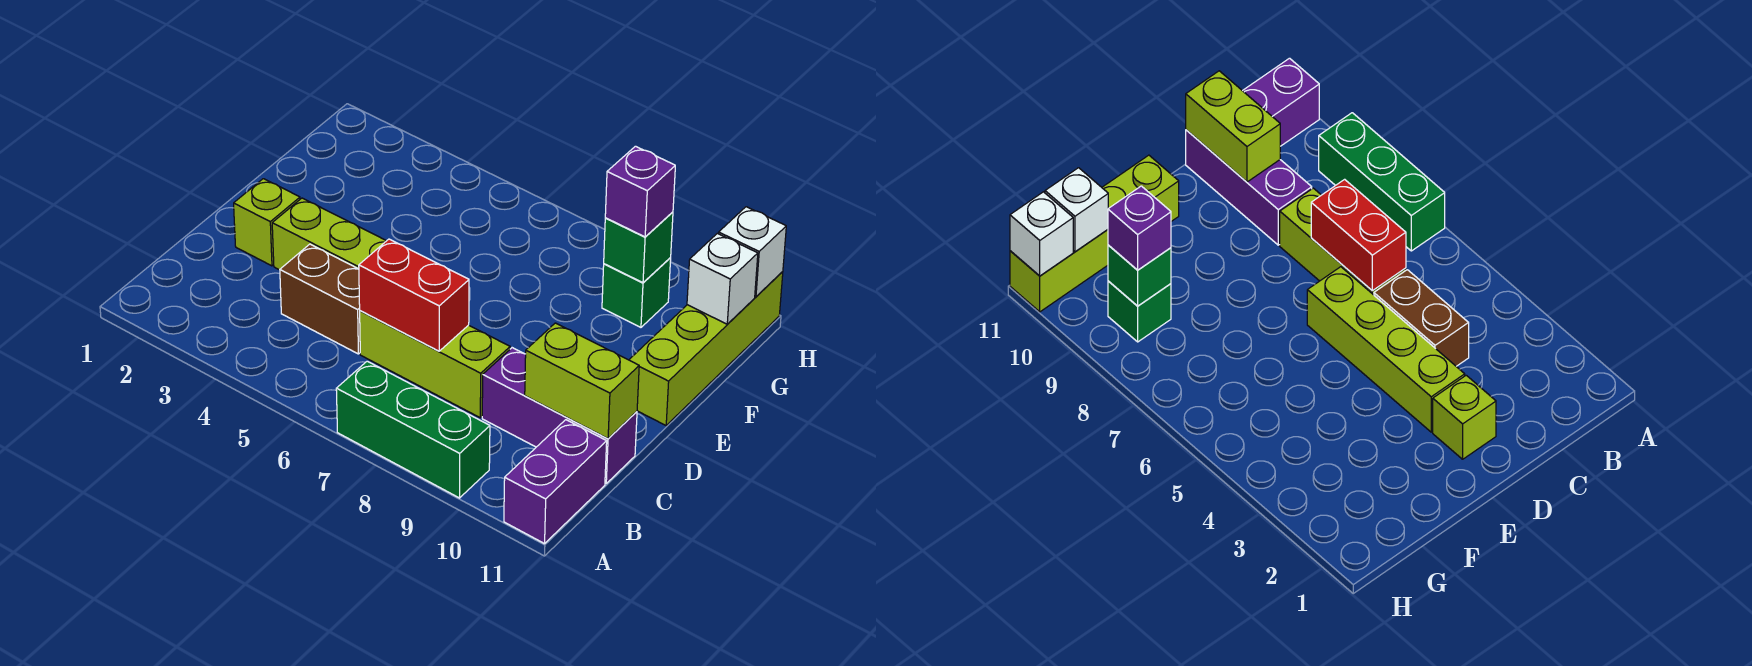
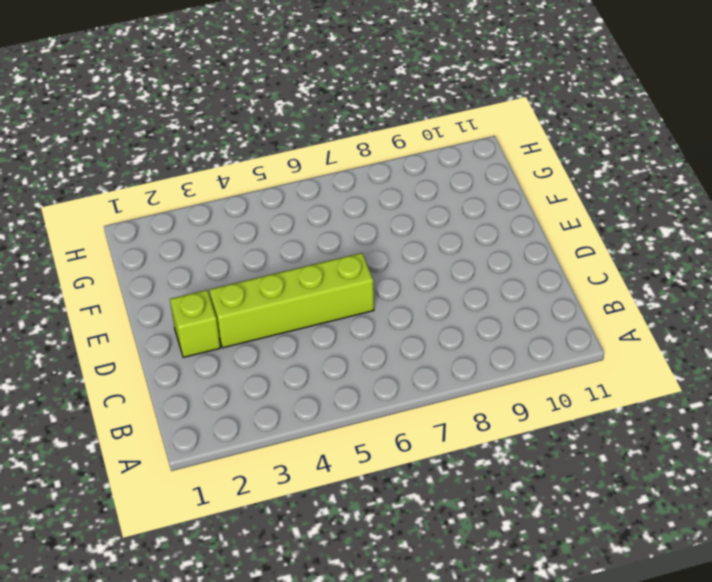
none -> green 1x3 brick [336,361,490,498]
none -> purple 1x2 brick [504,420,607,544]
none -> brown 1x2 brick [280,244,360,354]

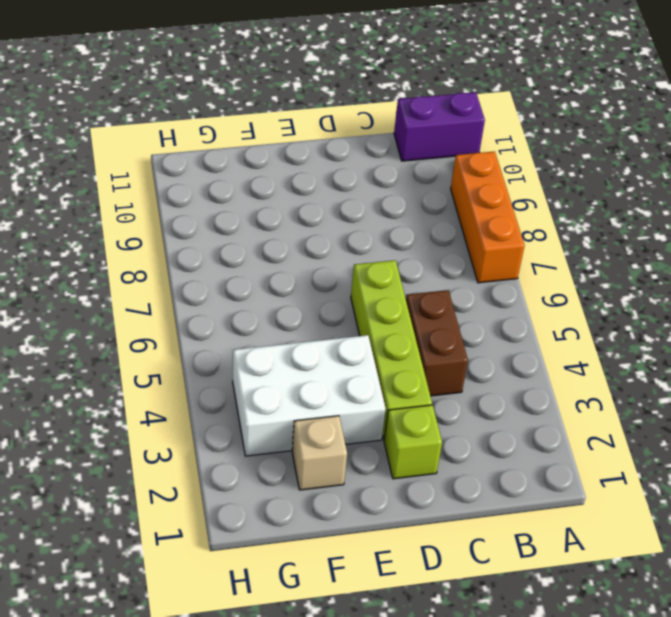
orange 1x3 brick [451,151,525,283] -> green 1x3 brick [336,361,490,498]
white 2x3 brick [233,335,386,456] -> none
tan 1x1 brick [292,416,347,490] -> none
none -> lime 1x3 brick [360,311,510,418]
none -> purple 1x3 brick [482,348,637,483]
none -> lime 1x4 brick [629,272,783,425]

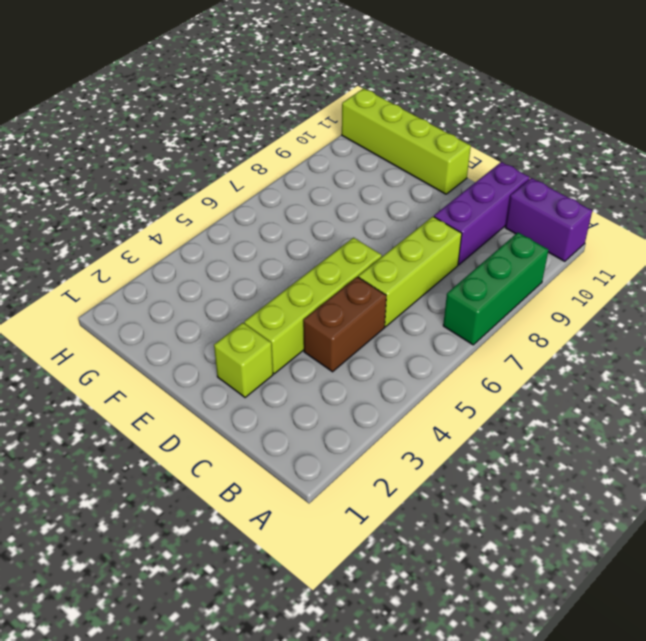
none -> green 1x1 brick [602,258,671,327]
none -> red 1x2 brick [359,239,469,351]
none -> lime 1x2 brick [525,323,639,438]

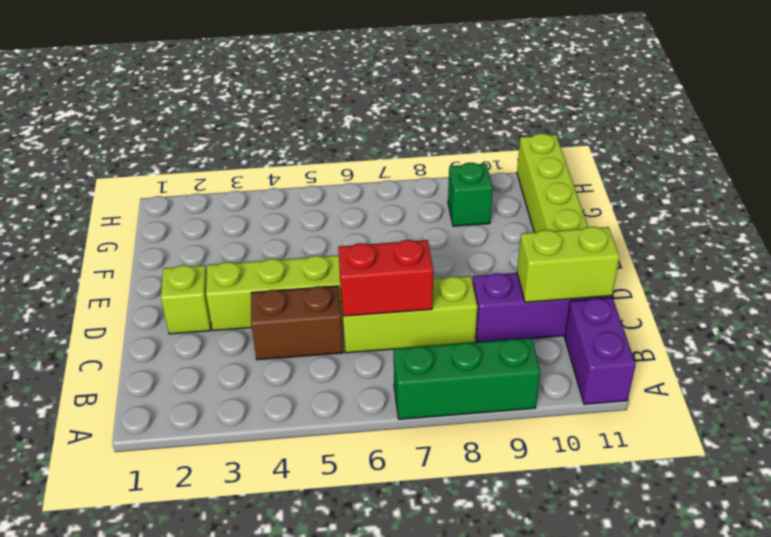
none -> green 1x1 brick [604,212,673,283]
none -> white 1x1 brick [687,233,758,324]
none -> white 1x1 brick [719,207,786,297]

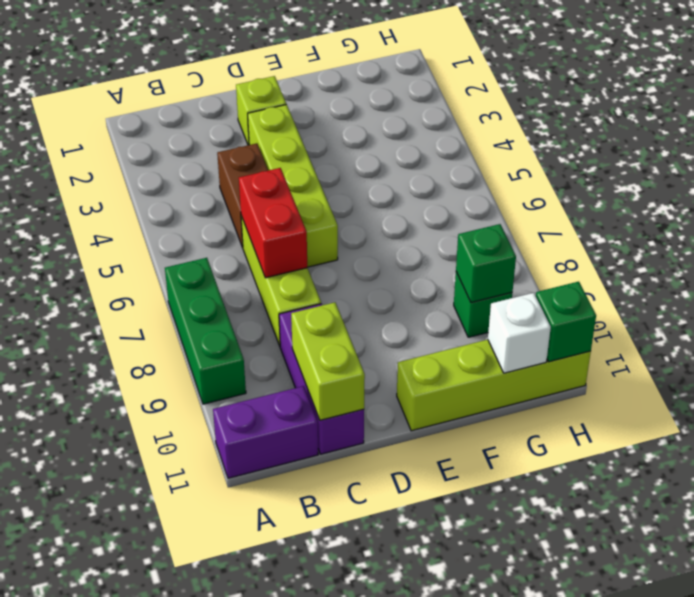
green 1x1 brick [536,282,596,362] -> white 1x1 brick [719,207,786,297]
none -> purple 1x1 brick [605,146,675,237]

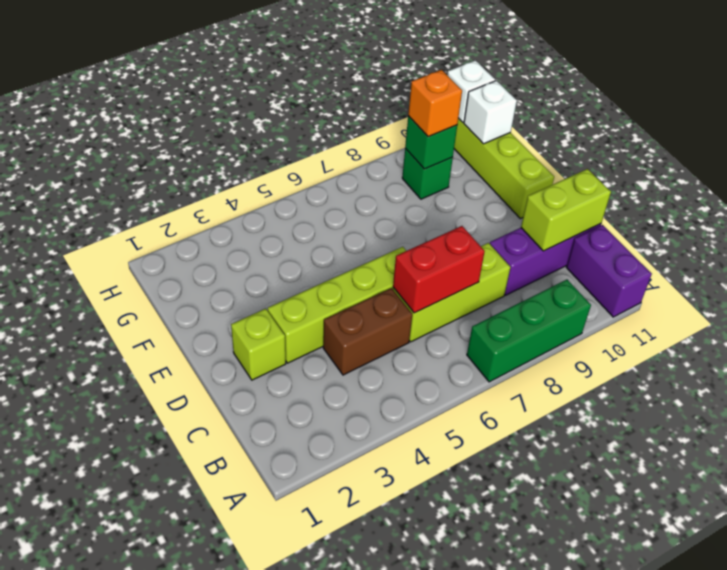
orange 1x1 brick [408,70,462,137] -> purple 1x1 brick [605,146,675,237]

